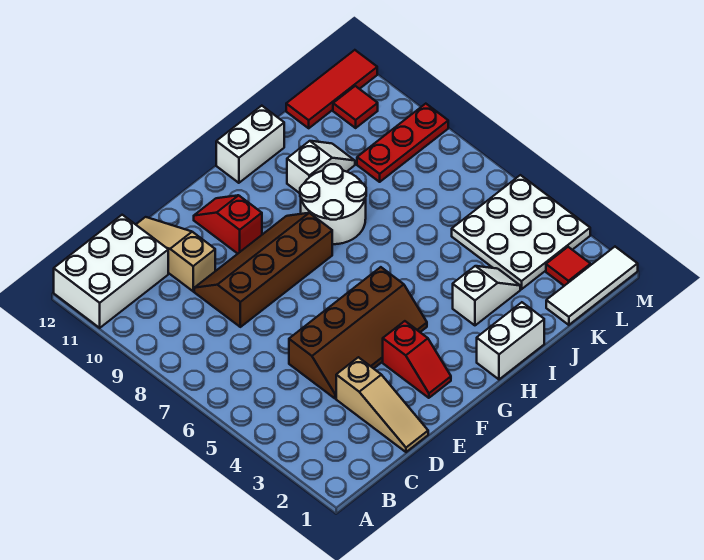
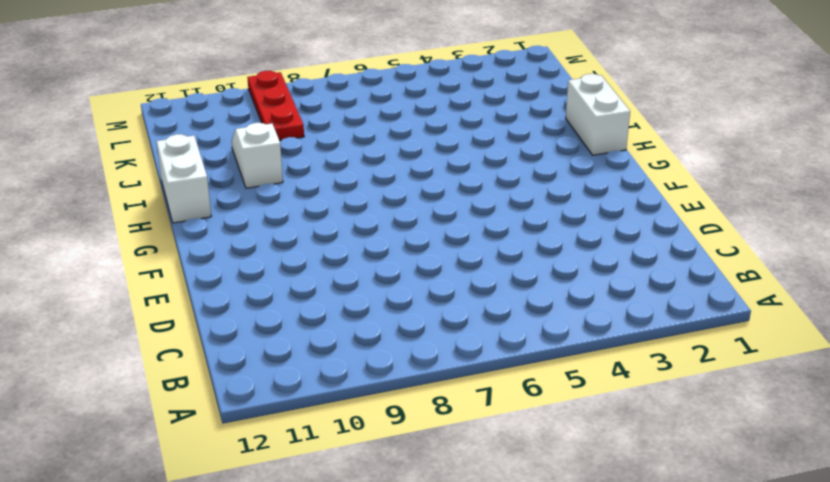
none -> white 2x3 brick [54,215,168,328]
none -> tan 1x3 slope [336,357,428,452]
none -> brown 2x4 slope [289,267,427,398]

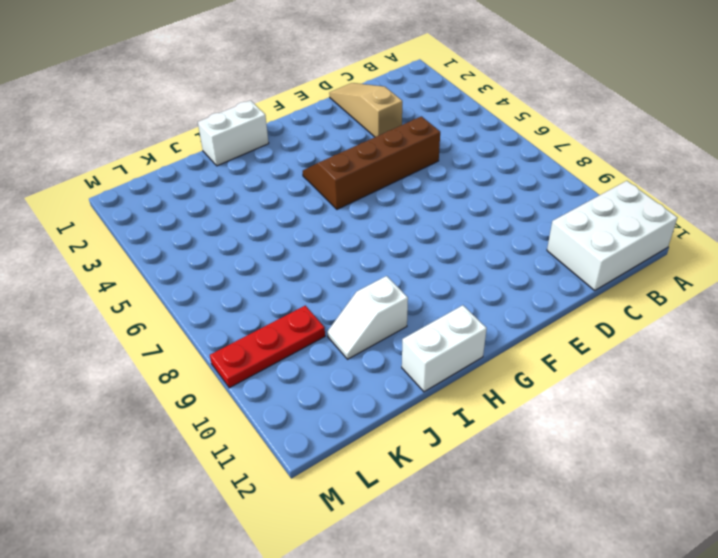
none -> brown 2x4 slope [194,213,332,327]
none -> tan 1x3 slope [136,217,215,291]
none -> red 1x2 slope [383,321,451,398]

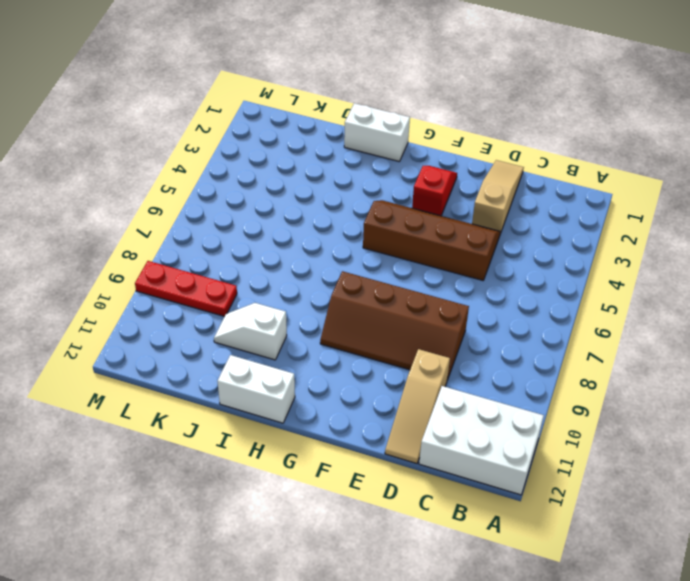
none -> red 1x2 slope [194,195,262,254]
none -> white 2x2 round brick [300,164,366,244]
none -> white 1x2 slope [453,266,520,325]

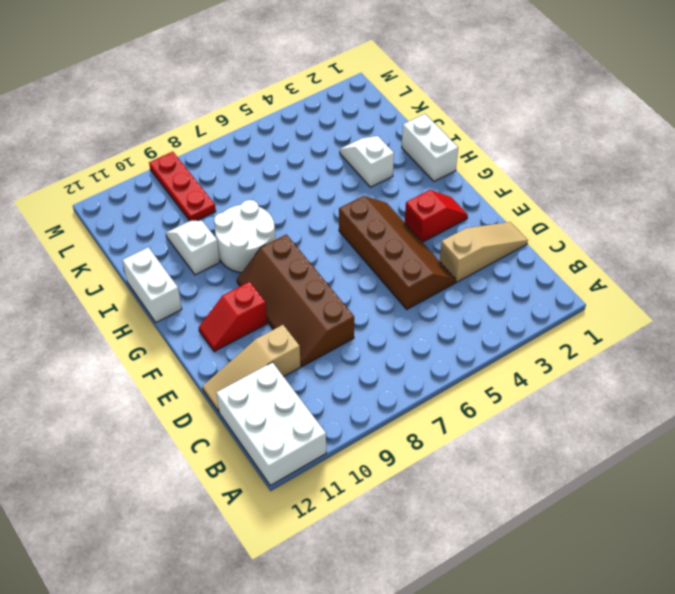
none -> white 1x3 tile [546,247,638,325]
none -> white 3x3 plate [452,175,590,289]
none -> red 1x3 tile [286,50,377,128]

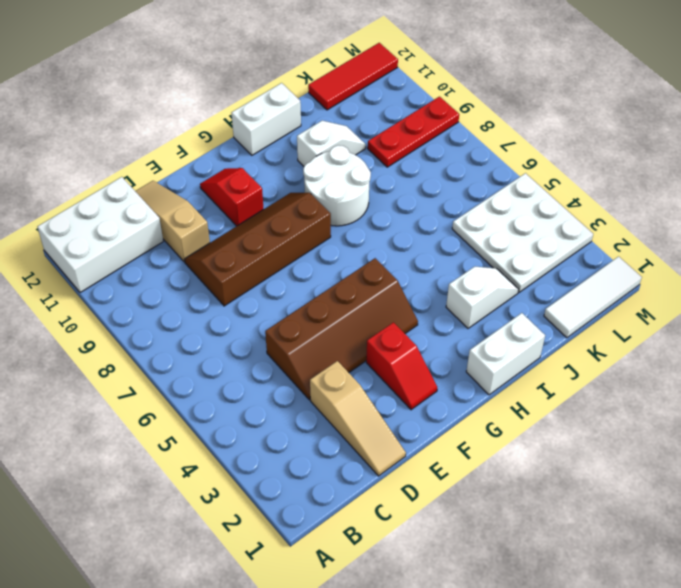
none -> red 1x1 tile [546,247,591,286]
none -> red 1x1 tile [333,86,378,128]

